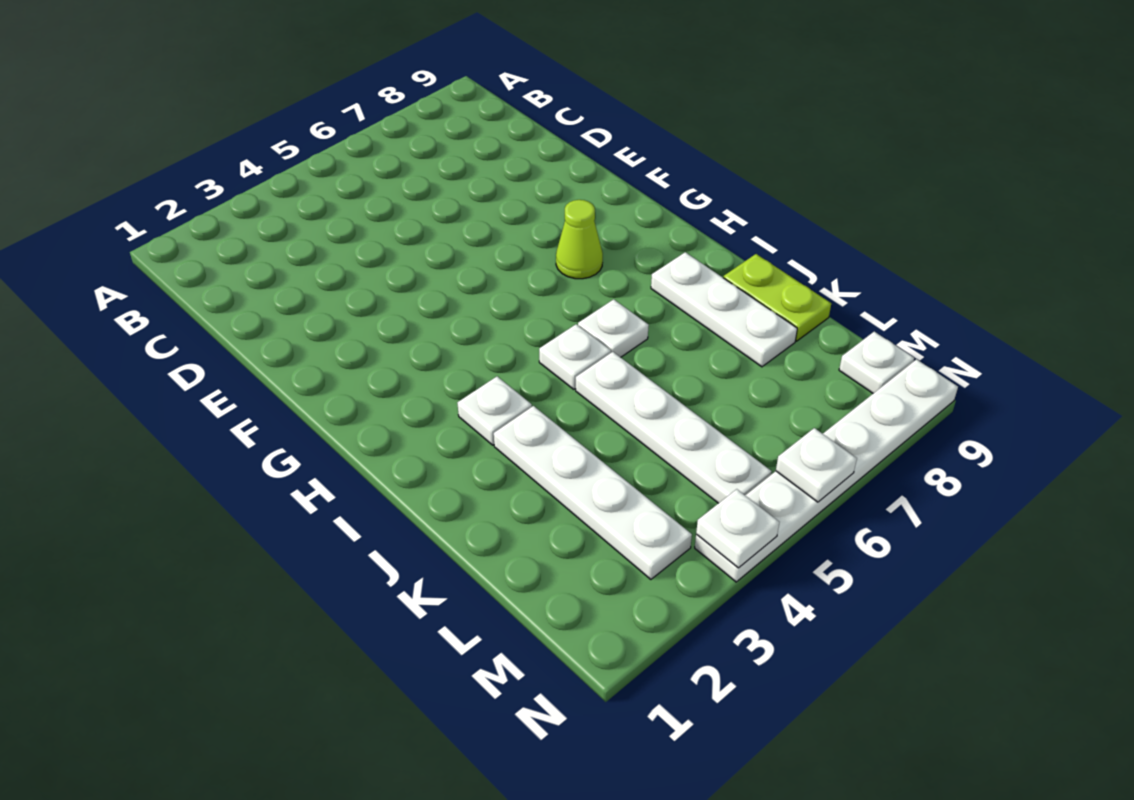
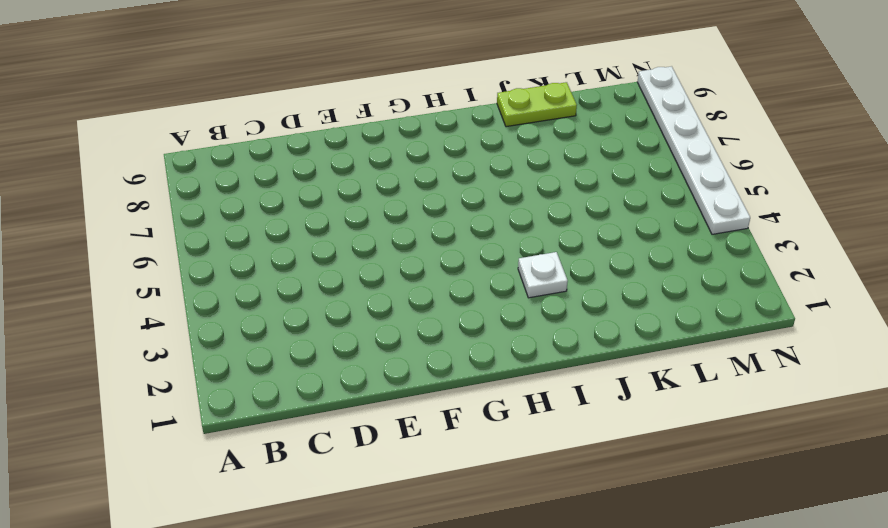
none -> lime 1x1 cone [556,200,603,279]
none -> white 1x1 plate [539,324,611,389]
none -> white 1x1 plate [578,299,649,357]

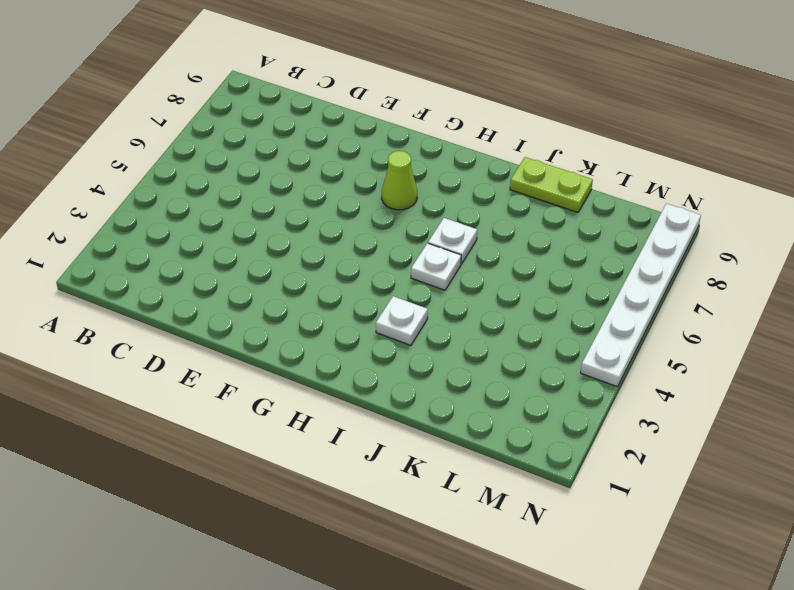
none -> white 1x3 plate [651,252,797,367]
none -> white 1x4 plate [494,406,692,579]
none -> white 1x4 plate [576,352,772,503]

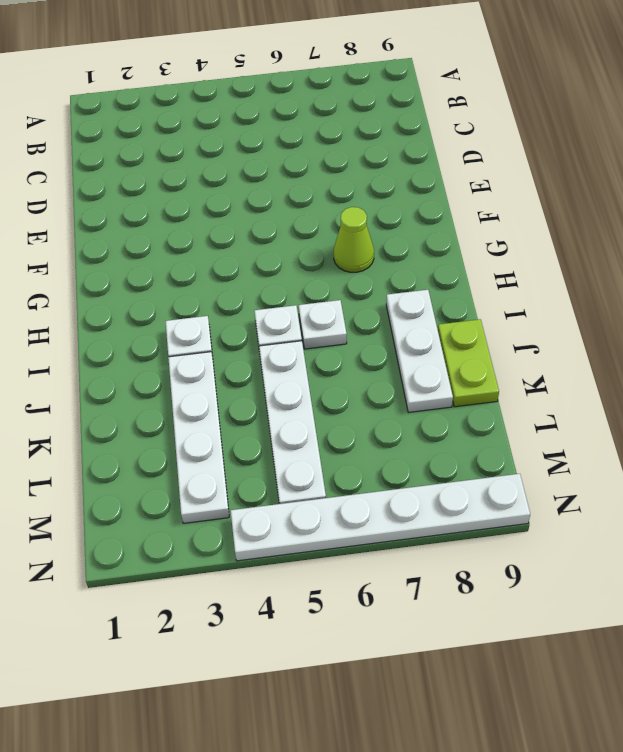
none -> white 1x1 plate [839,332,914,393]
none -> white 1x1 plate [696,489,779,568]
none -> white 1x1 plate [776,428,857,502]

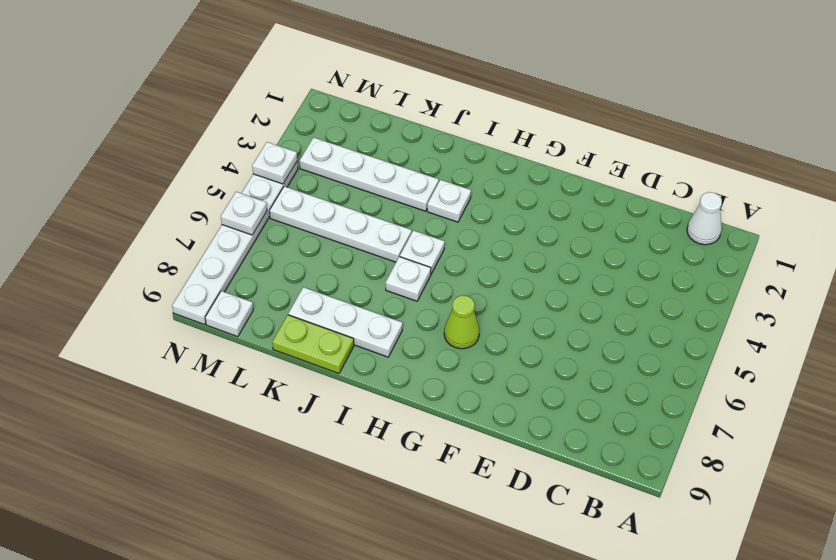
white 1x1 cone [687,192,722,245] -> none

